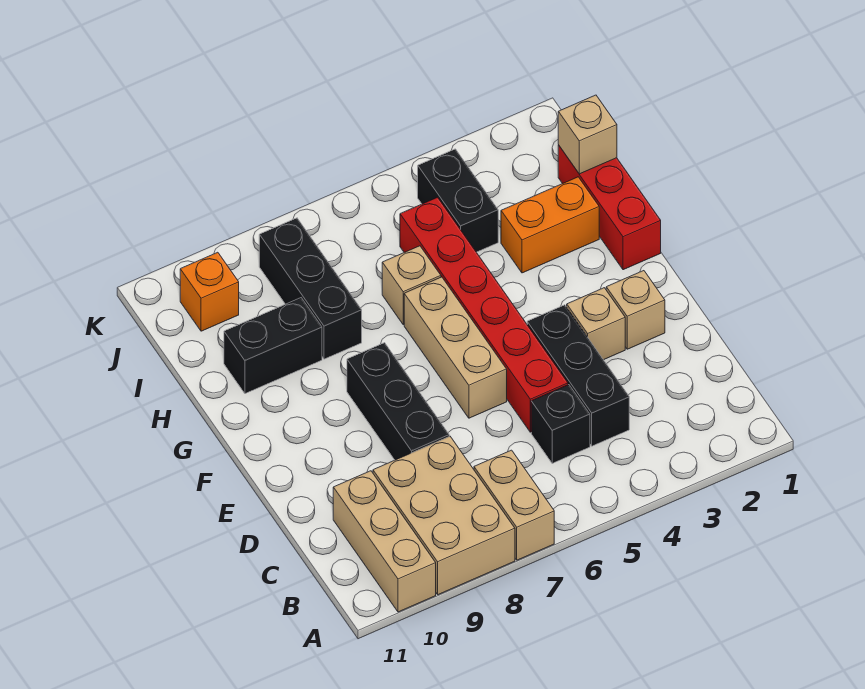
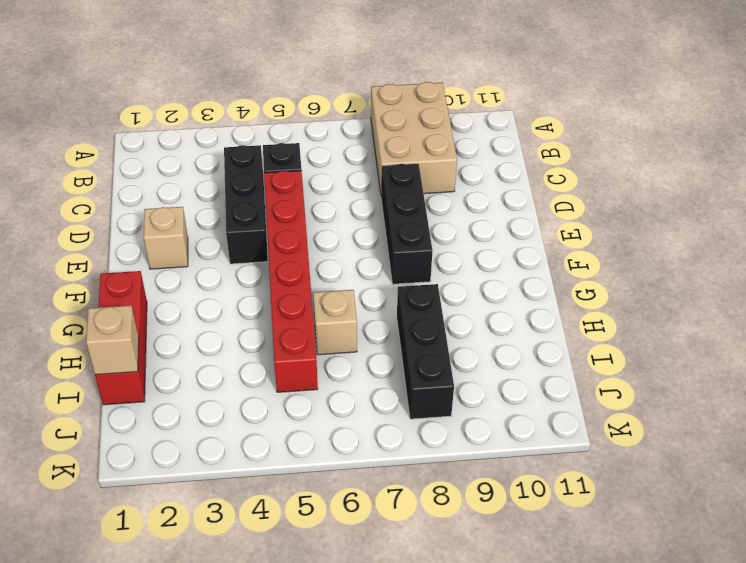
none -> tan 1x2 brick [474,450,554,560]
none -> tan 1x3 brick [333,471,436,612]
none -> tan 1x1 brick [567,288,625,360]

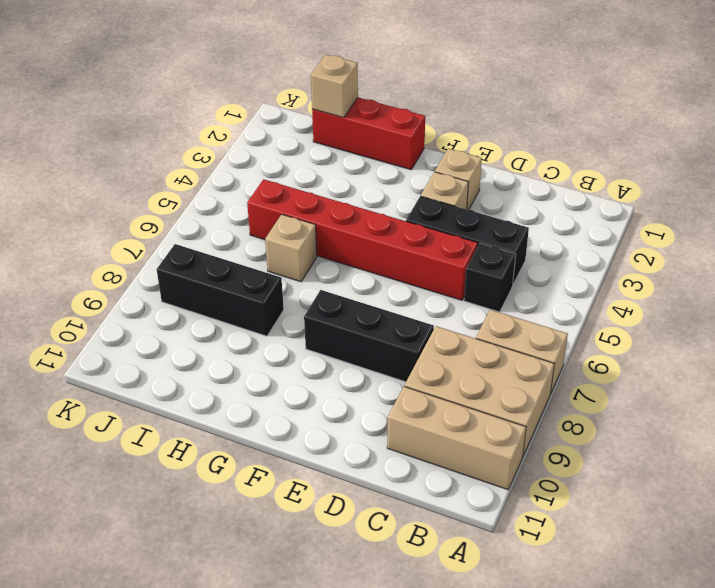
none -> tan 1x3 brick [404,277,507,418]
none -> orange 1x2 brick [501,177,599,273]
none -> black 1x2 brick [224,298,322,394]

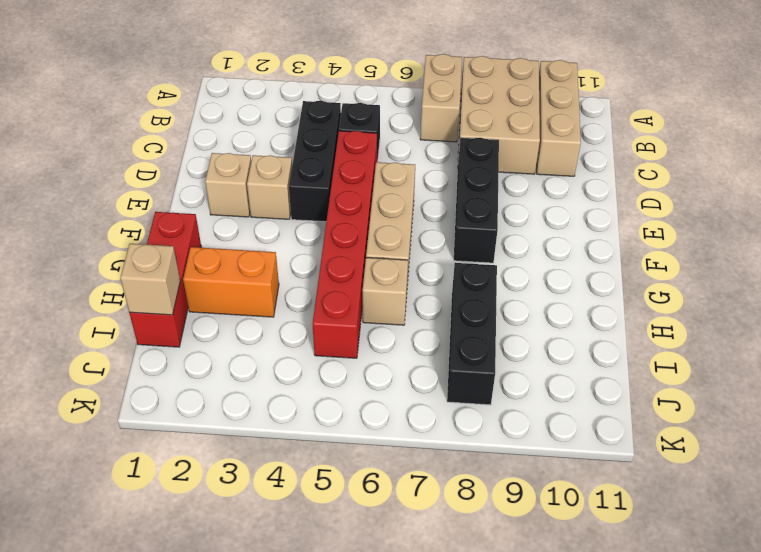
none -> black 1x2 brick [224,298,322,394]
none -> black 1x2 brick [418,149,498,252]
none -> orange 1x1 brick [180,252,239,331]

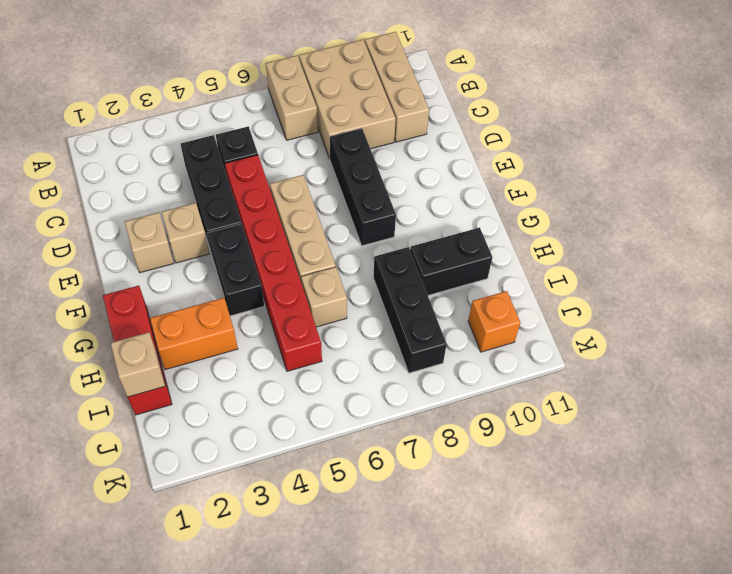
black 1x2 brick [207,224,264,316] -> black 1x2 brick moved to [418,149,498,252]

